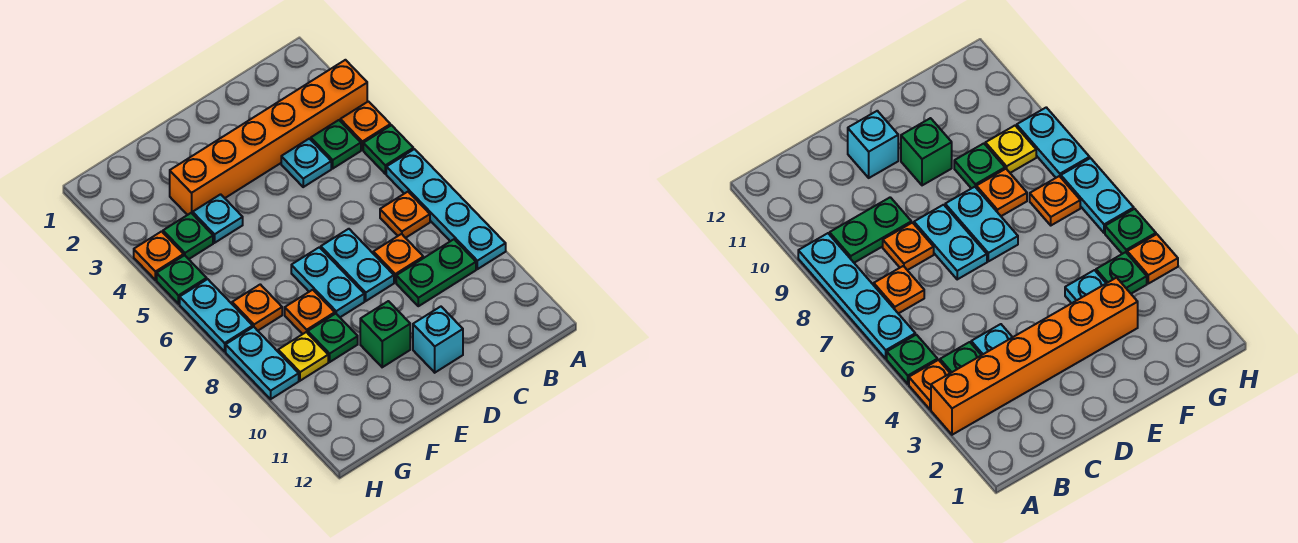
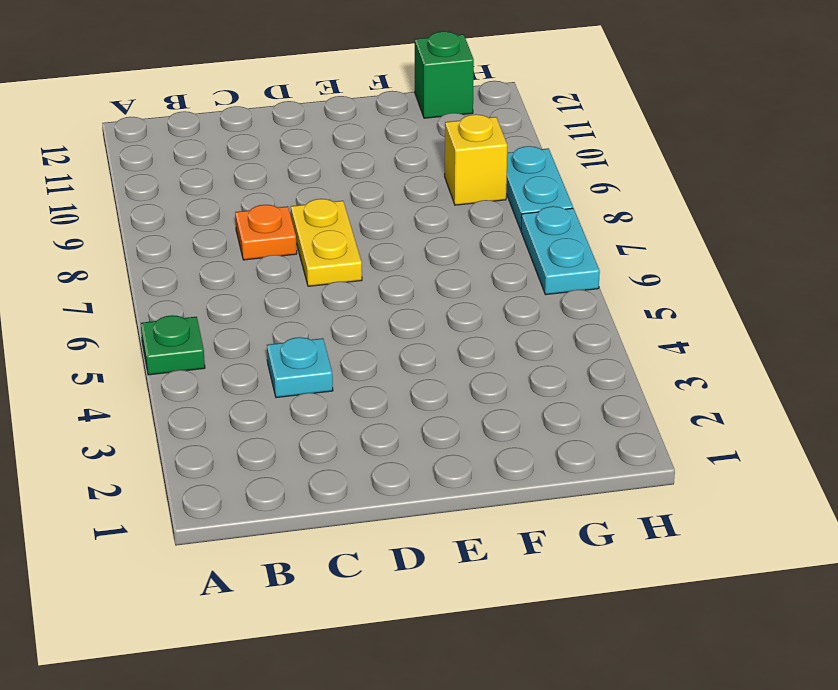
yellow 1x2 plate [291,199,362,286] -> cyan 1x2 plate [321,229,394,301]
yellow 1x1 brick [445,114,507,205] -> yellow 1x1 plate [278,332,328,381]
green 1x1 brick [415,31,474,118] -> green 1x1 brick moved to [360,301,410,367]
none -> orange 1x6 brick [170,60,367,215]
none -> orange 1x1 plate [340,101,390,150]
none -> cyan 1x4 plate [386,149,506,269]

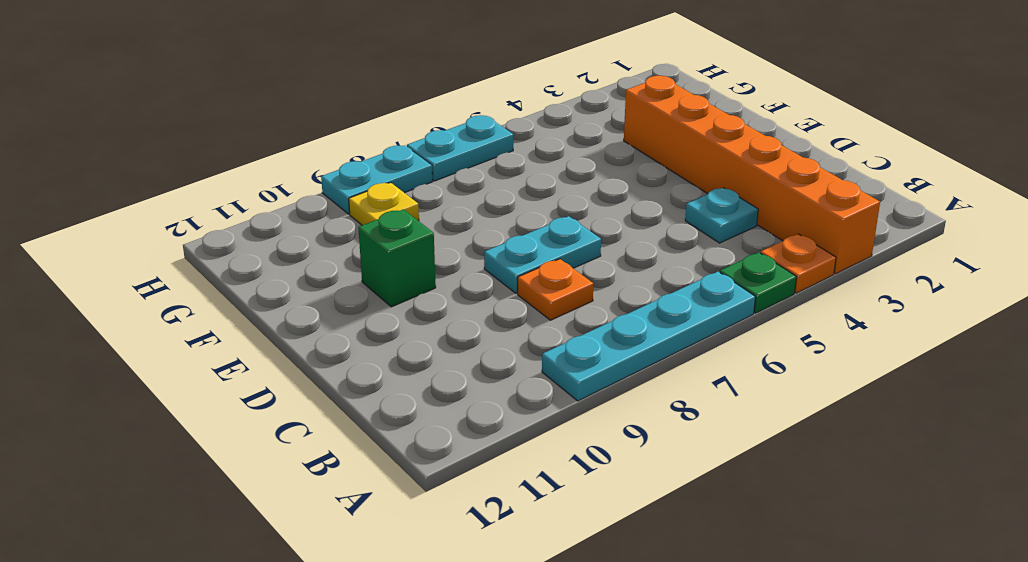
none -> green 1x1 plate [311,120,361,168]
none -> orange 1x1 plate [380,192,430,238]
none -> green 1x2 plate [396,239,476,306]

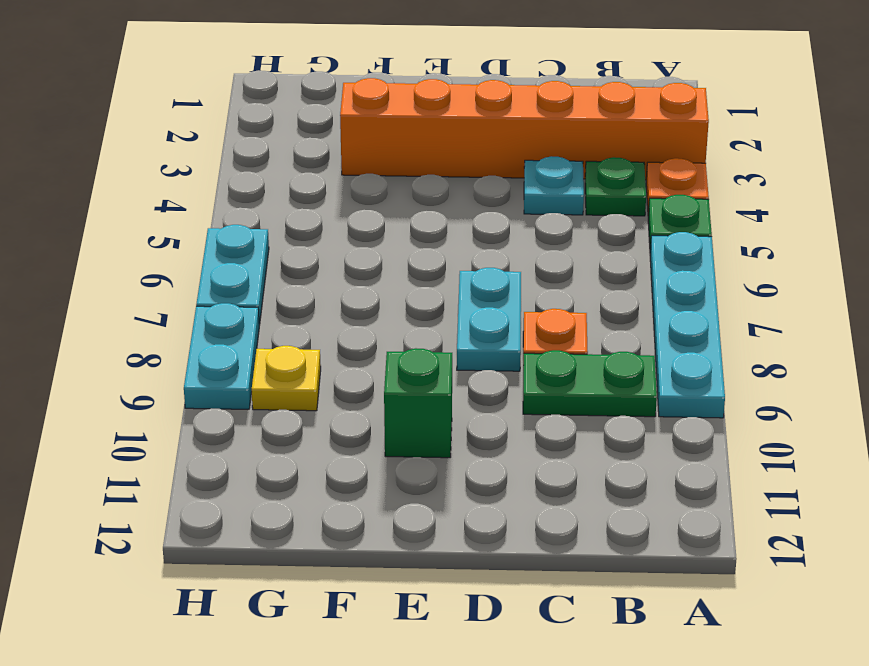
none -> orange 1x1 plate [380,192,430,238]
none -> cyan 1x1 brick [413,307,463,373]
none -> cyan 1x2 plate [291,247,364,317]

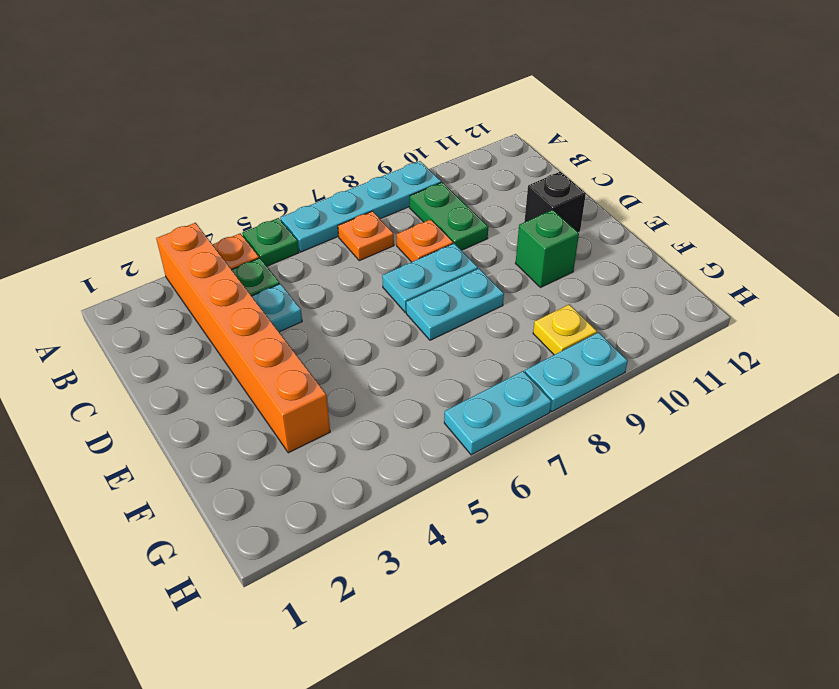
black 1x1 brick [525,172,586,233] -> cyan 1x1 brick [413,307,463,373]
none -> cyan 1x1 plate [193,194,243,243]
none -> orange 1x1 plate [285,290,335,334]
none -> green 1x1 plate [308,314,358,362]

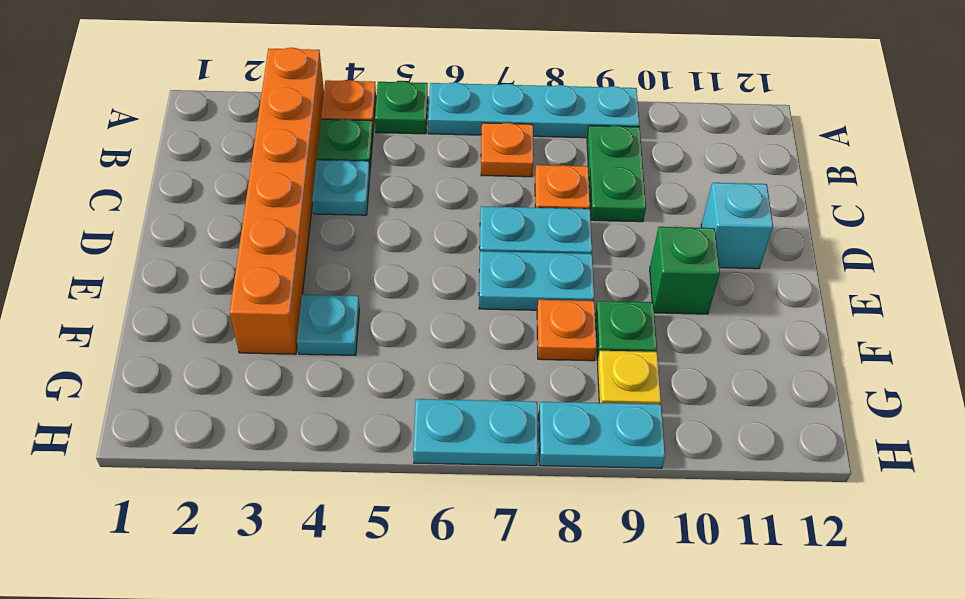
none -> green 1x1 plate [163,213,213,259]
none -> orange 1x1 plate [232,284,282,331]
none -> orange 1x1 plate [134,231,184,280]

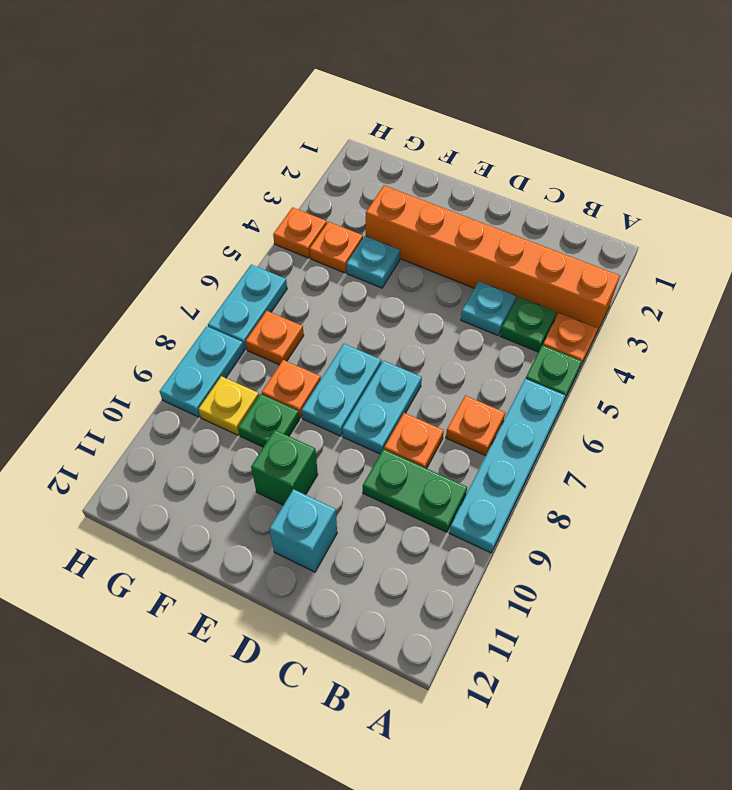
orange 1x1 plate [310,222,363,273] -> green 1x1 plate [163,213,213,259]
none -> green 1x1 plate [157,255,207,304]

